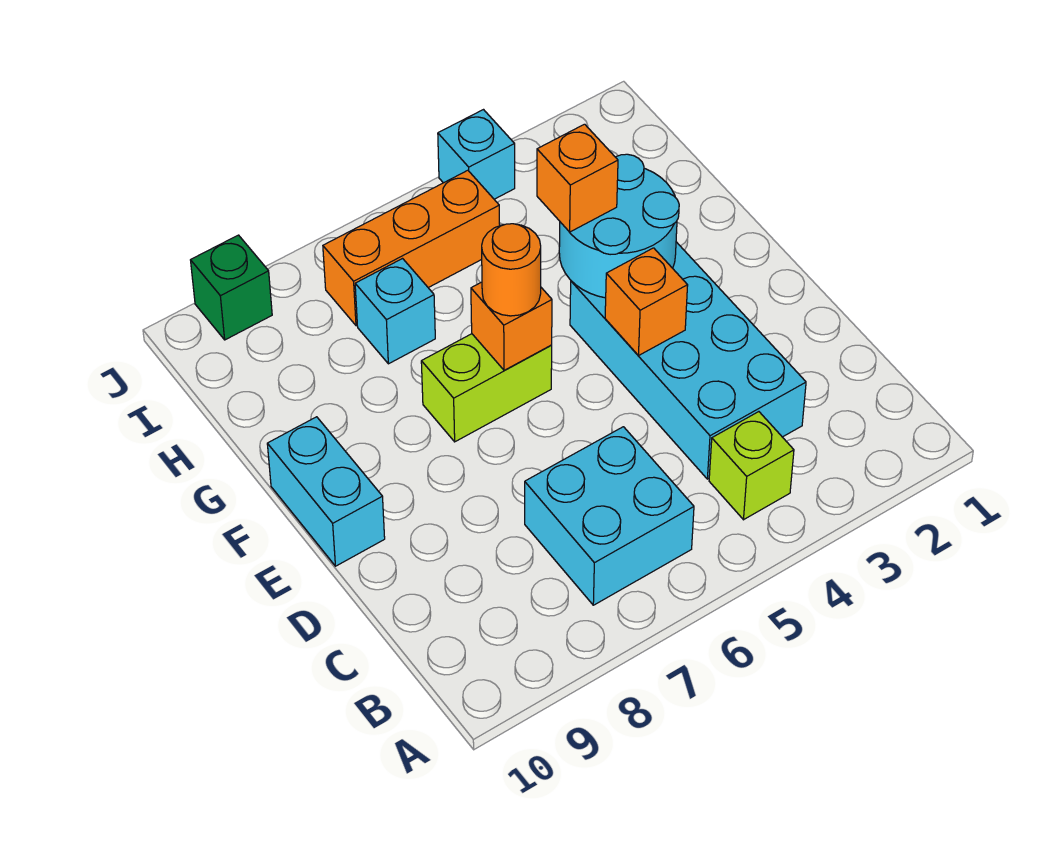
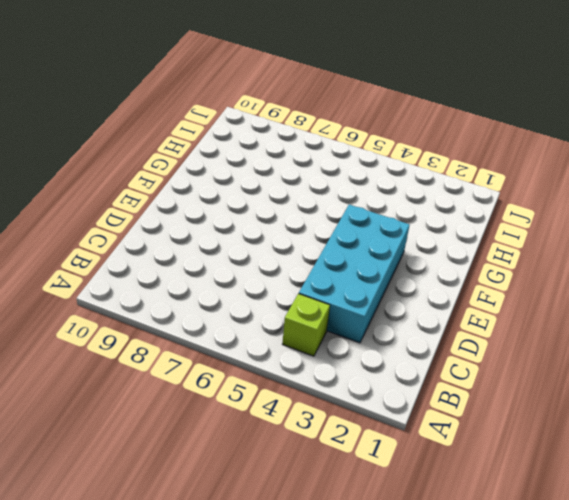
none -> cyan 2x2 brick [525,427,694,605]
none -> cyan 1x2 brick [267,417,385,566]
none -> lime 1x2 brick [421,334,552,442]

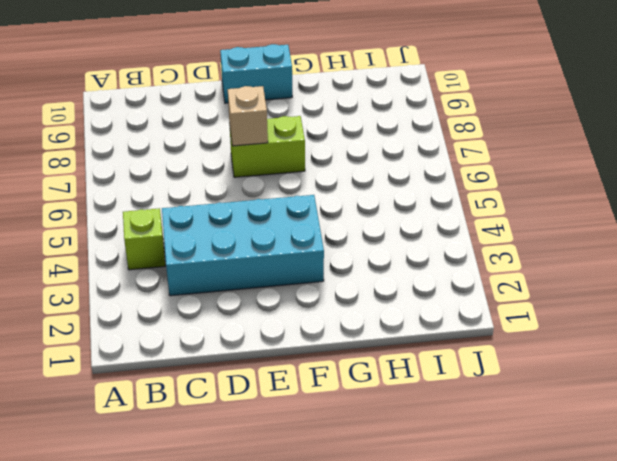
lime 1x2 brick [229,116,305,177] -> lime 1x2 brick turned to [421,334,552,442]
tan 1x1 brick [228,86,268,146] -> none
none -> cyan 2x2 brick [525,427,694,605]
none -> cyan 1x1 brick [355,259,435,364]
none -> orange 1x3 brick [323,170,500,326]

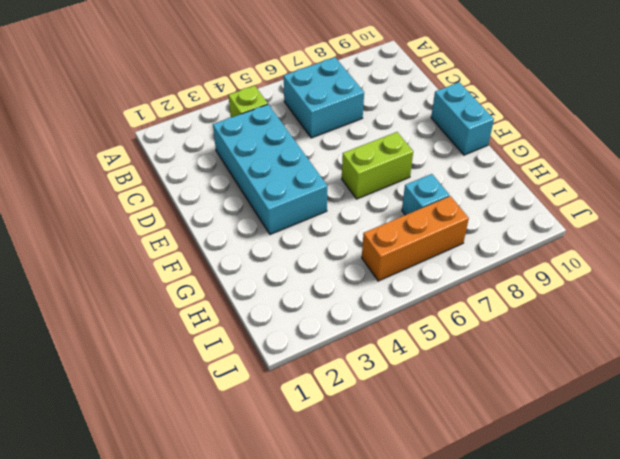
none -> cyan 1x1 brick [438,110,515,199]
none -> green 1x1 brick [191,235,272,340]
none -> orange 1x1 brick [605,248,688,355]

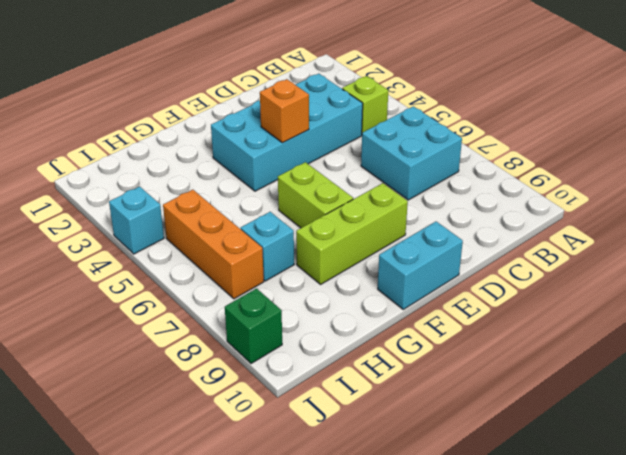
lime 1x3 brick [296,183,408,284] -> none
none -> cyan 2x2 round brick [559,154,679,298]
none -> orange 1x1 brick [471,282,552,371]
none -> orange 1x1 round brick [482,224,541,316]

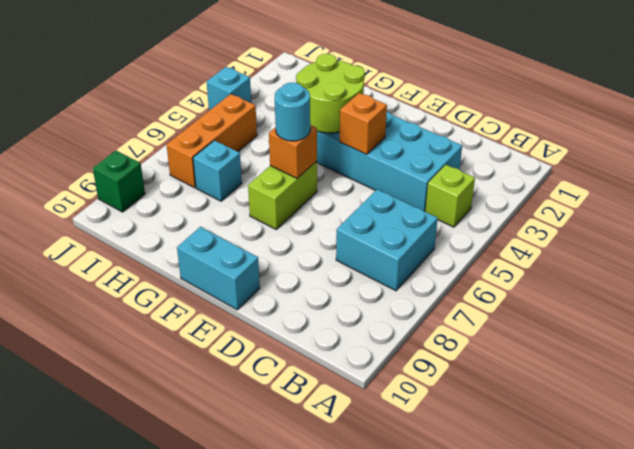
lime 2x2 round brick [296,54,365,133] -> cyan 2x2 round brick [559,154,679,298]
cyan 1x1 round brick [275,82,310,141] -> orange 1x1 round brick [482,224,541,316]
none -> orange 1x1 brick [537,124,618,232]

